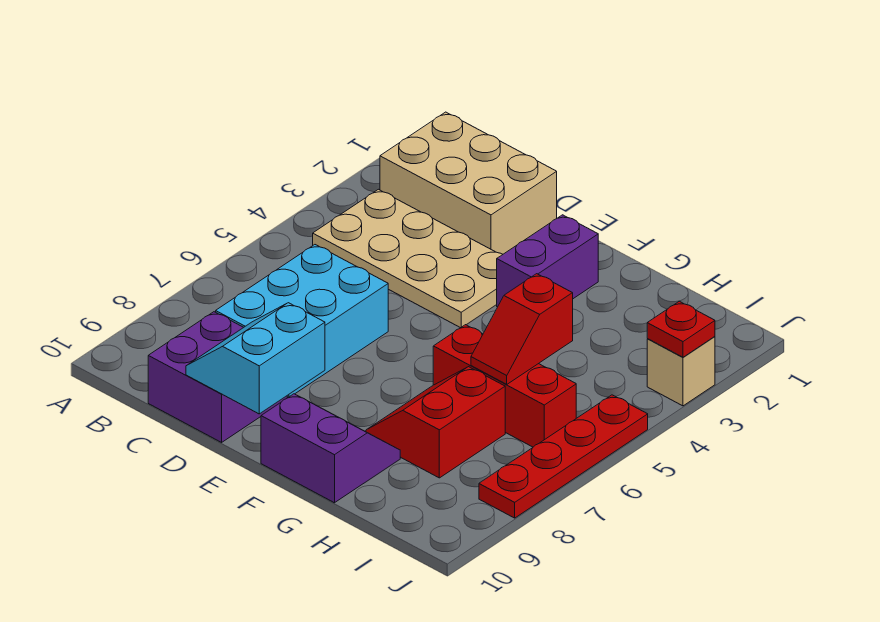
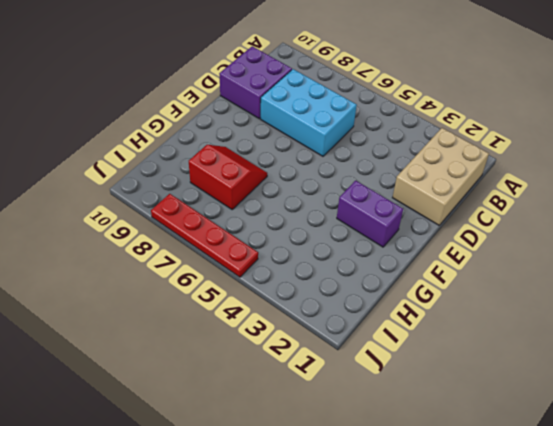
none -> tan 2x4 plate [313,189,503,328]
none -> purple 2x2 slope [261,394,400,503]
none -> red 1x3 brick [433,325,576,447]

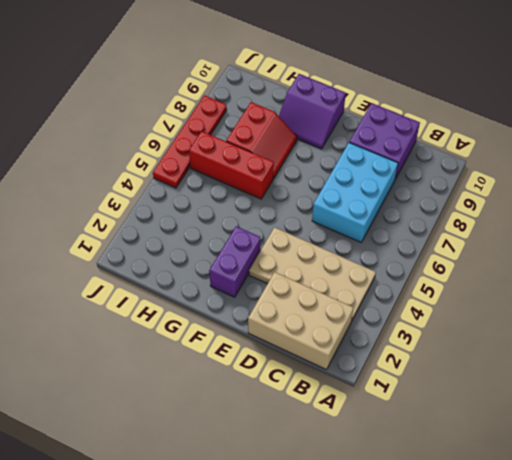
none -> tan 1x1 brick [647,337,715,406]
none -> cyan 2x2 slope [186,303,325,414]
none -> red 1x2 slope [471,274,573,384]

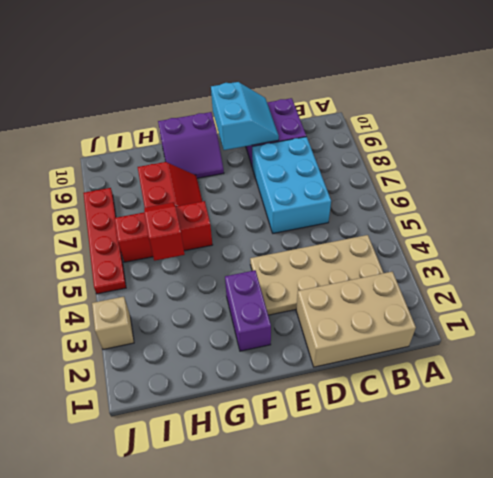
none -> red 1x1 plate [647,301,715,357]

